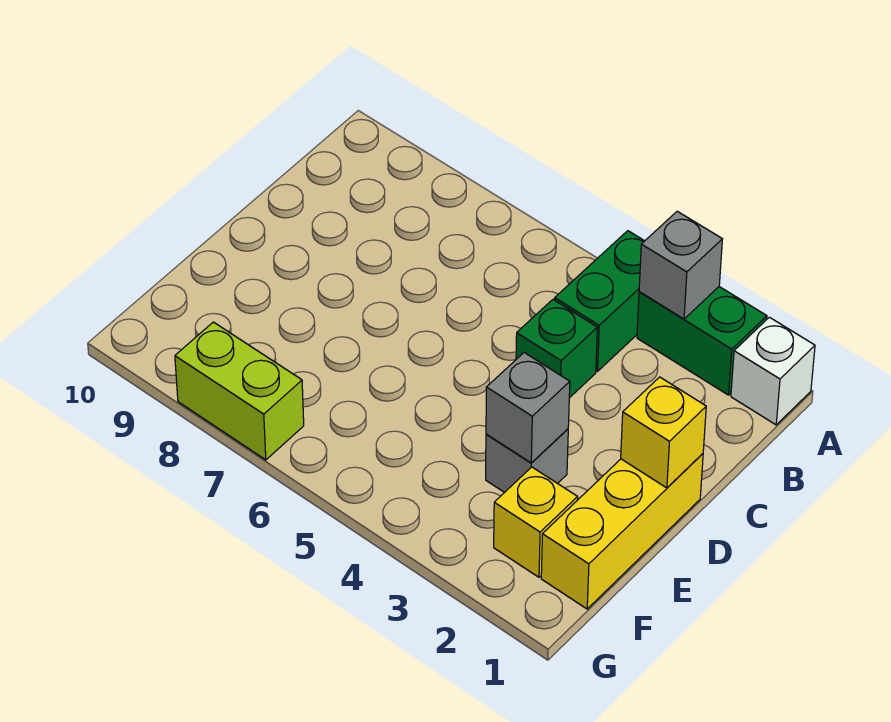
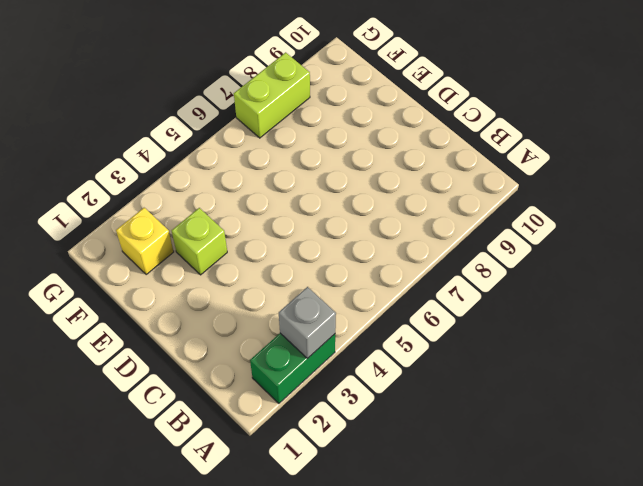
lime 1x1 brick [171,208,227,275] -> grey 1x1 brick [486,429,568,492]
none -> white 1x1 brick [731,317,815,425]
none -> green 1x2 brick [555,231,644,371]

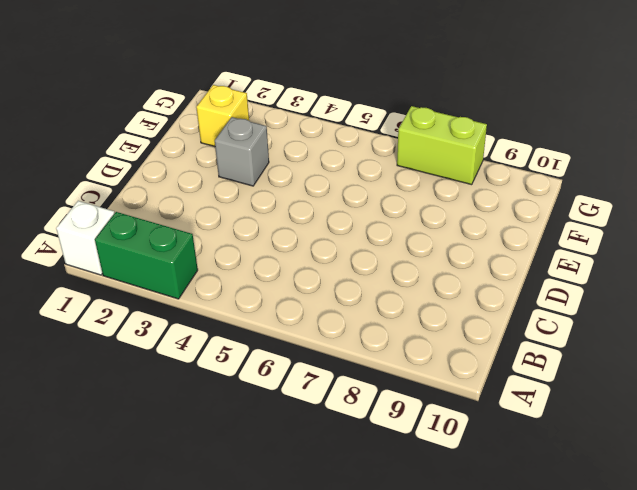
none -> green 1x2 brick [555,231,644,371]
none -> green 1x1 brick [516,300,597,398]

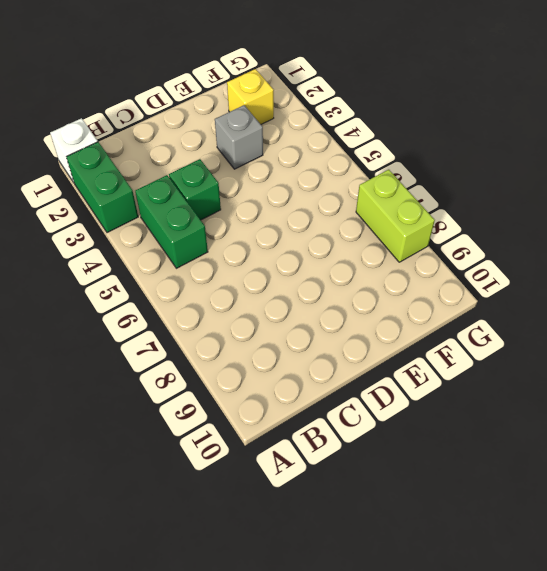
green 1x2 brick [135,175,208,268] -> green 1x2 brick turned to [555,231,644,371]
none -> yellow 1x3 brick [541,454,703,609]
none -> grey 1x1 brick [639,211,722,319]

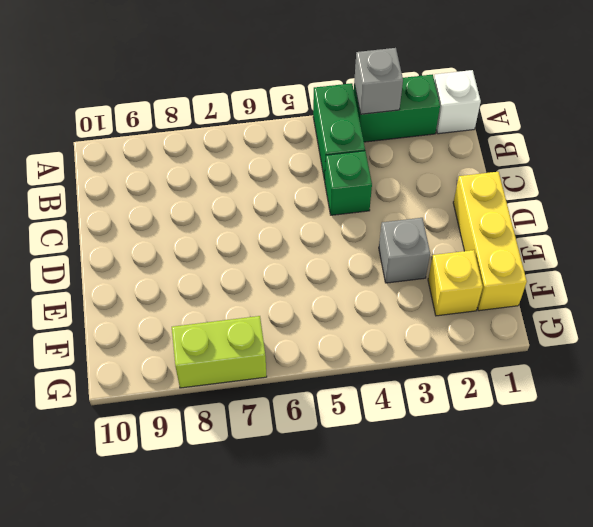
none -> yellow 1x1 brick [621,377,706,488]
none -> grey 1x1 brick [486,353,570,463]

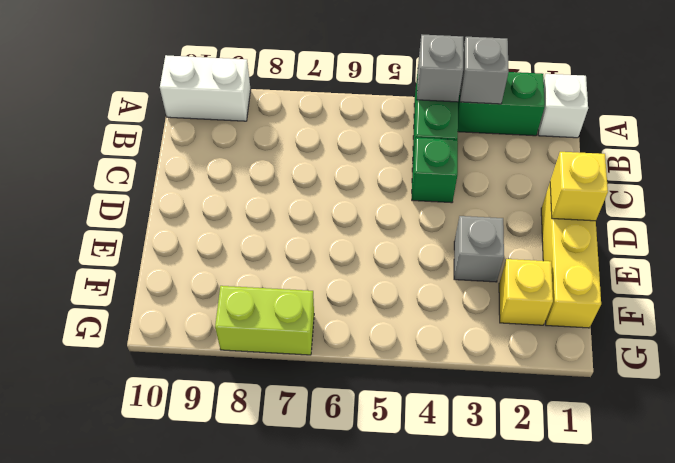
grey 1x1 brick [417,35,463,102] -> grey 1x1 brick moved to [486,353,570,463]
white 1x2 brick [160,55,251,121] -> none

